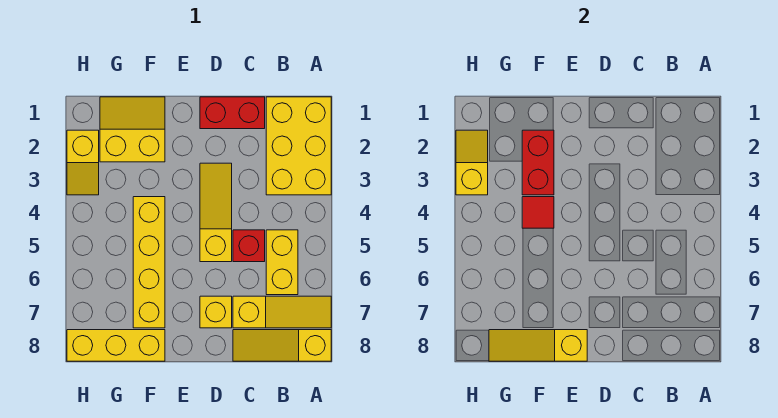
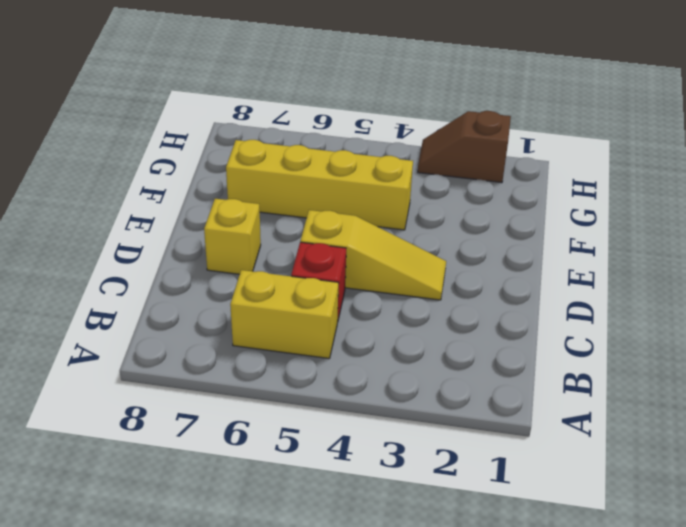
brown 1x2 slope [418,111,511,183] -> yellow 1x2 slope [67,130,99,195]
none -> yellow 2x3 brick [266,97,331,195]
none -> yellow 1x3 slope [233,296,331,328]
none -> yellow 1x3 slope [233,330,331,361]

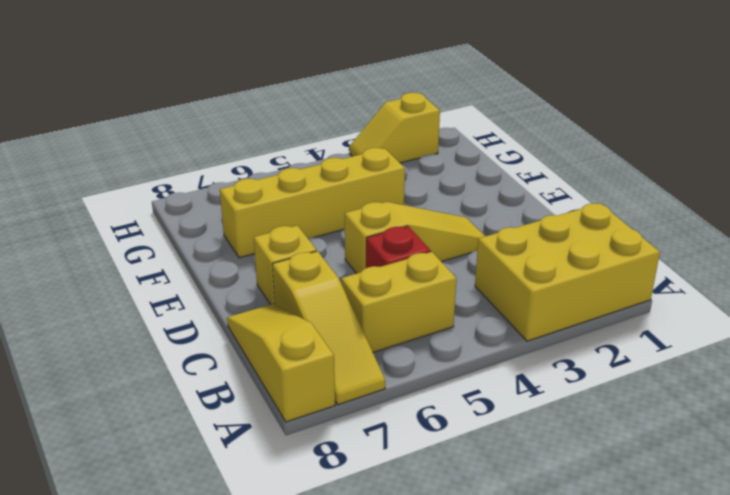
none -> red 1x2 brick [200,97,265,129]
none -> yellow 2x2 slope [100,97,165,162]
none -> yellow 1x3 brick [67,330,165,361]

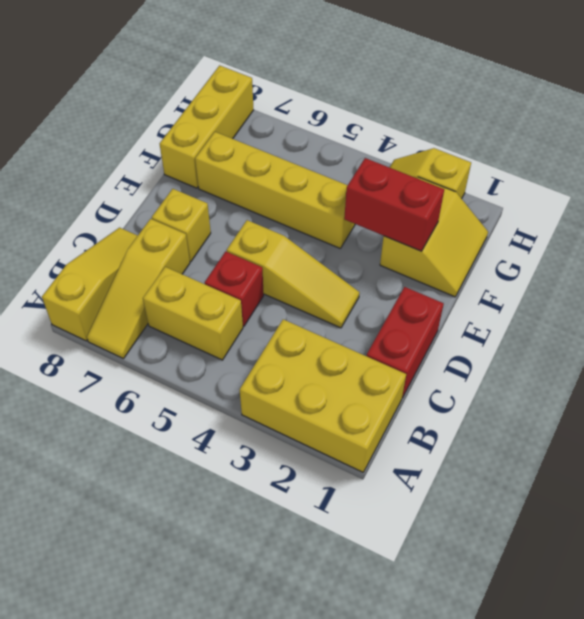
none -> yellow 1x3 slope [489,330,587,361]
none -> red 1x1 tile [522,197,554,228]
none -> yellow 1x2 slope [456,130,488,195]

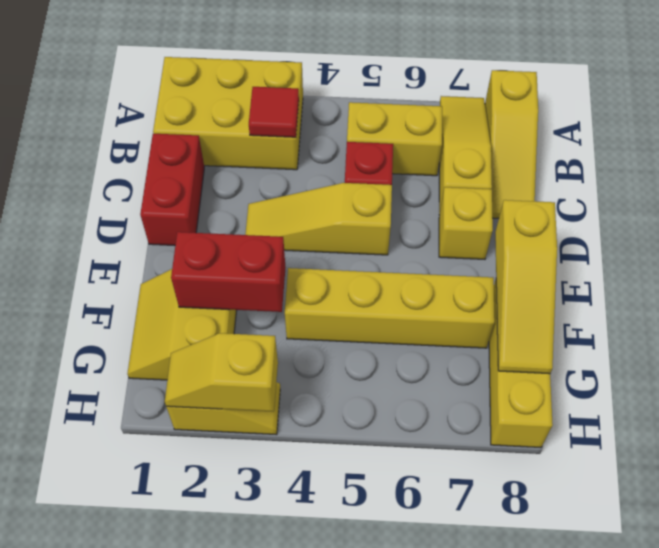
red 1x1 tile [249,87,299,137] -> red 1x1 tile moved to [522,197,554,228]

